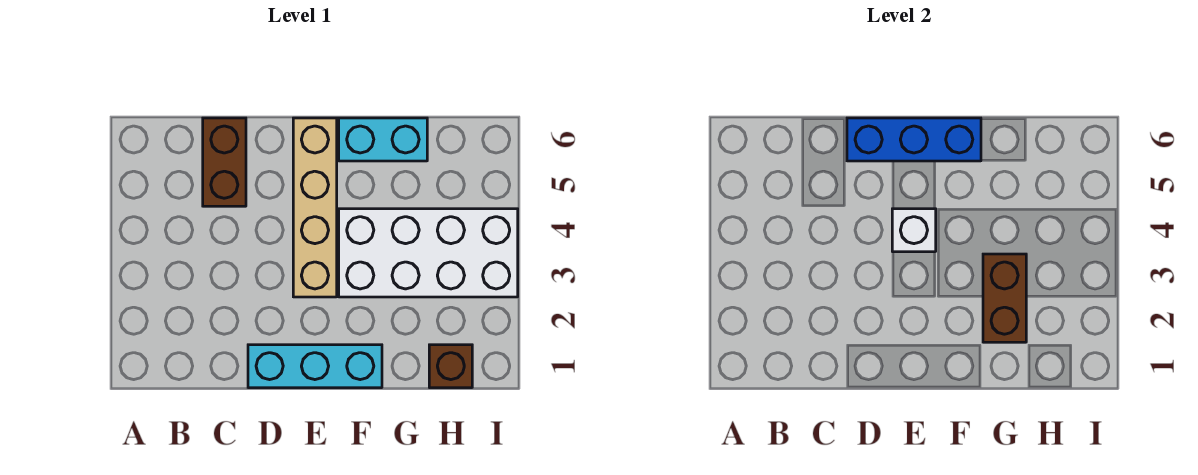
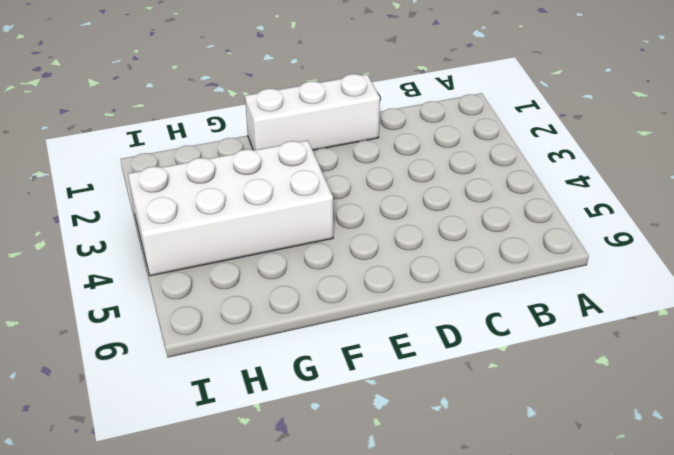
white 1x3 brick [245,74,380,150] -> cyan 1x3 brick [248,345,382,388]
none -> brown 1x2 brick [203,118,246,206]
none -> tan 1x4 brick [293,118,337,297]

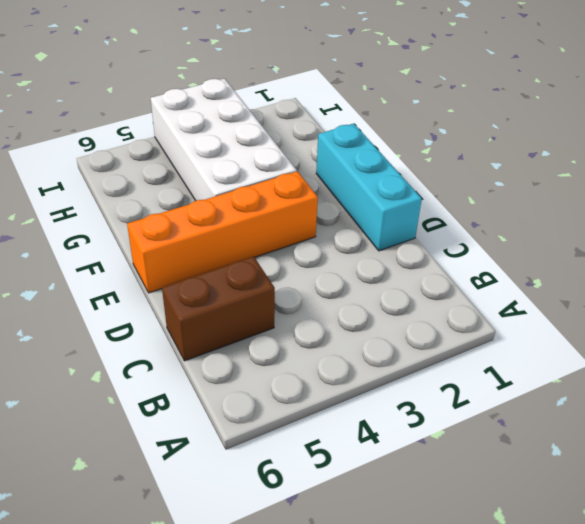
orange 1x4 brick [127,171,318,293] -> tan 1x4 brick [293,118,337,297]
none -> cyan 1x2 brick [339,118,427,161]
none -> brown 1x1 brick [429,345,472,388]

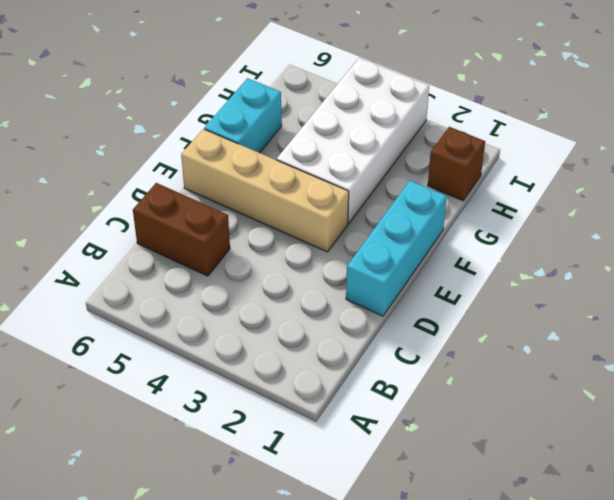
none -> blue 1x3 brick [847,118,981,161]
none -> white 1x1 brick [892,209,936,252]

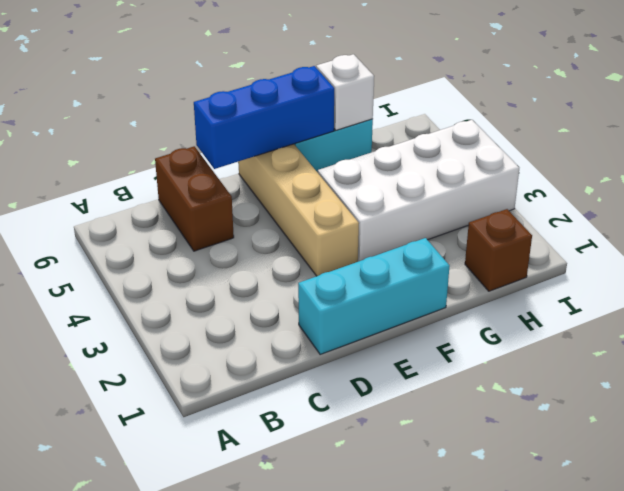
white 1x1 brick [316,54,374,130] -> white 1x1 brick moved to [892,209,936,252]
none -> brown 1x2 brick [983,254,1026,342]

